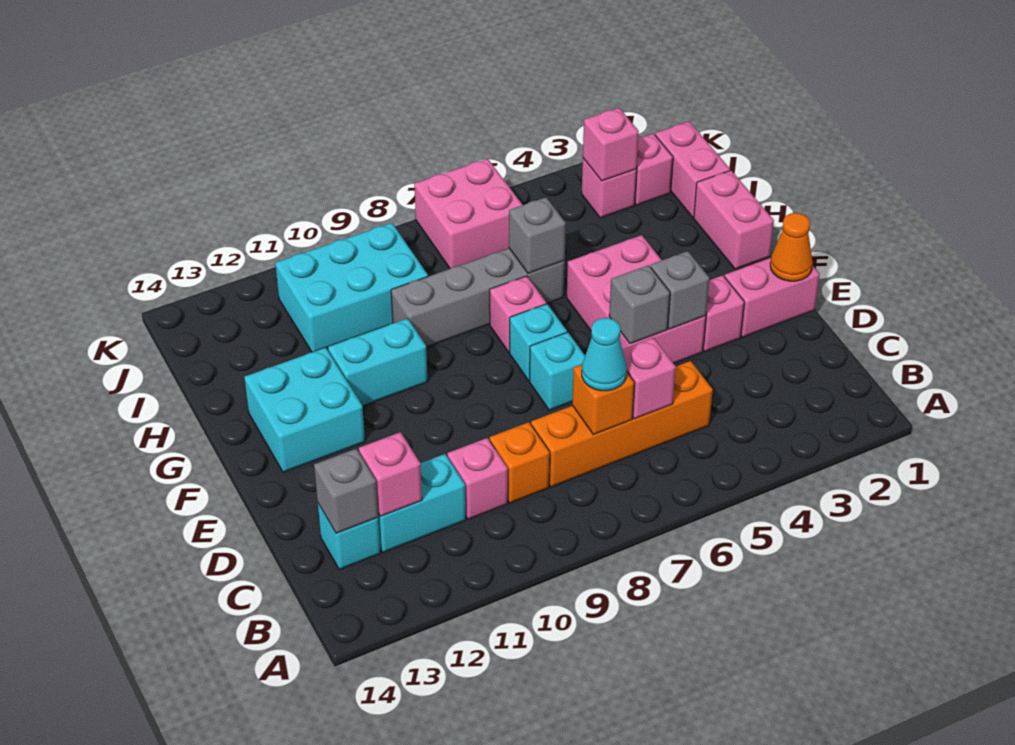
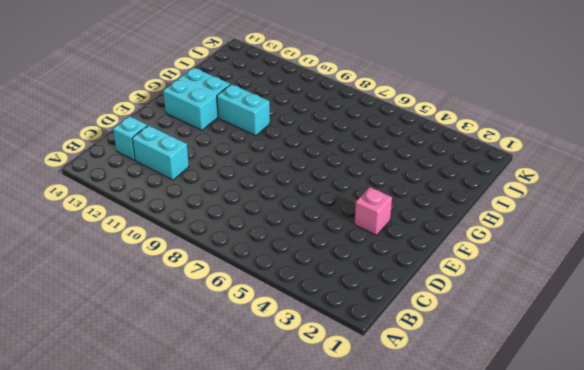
none -> orange 1x4 brick [531,361,713,487]
none -> orange 1x1 brick [490,422,550,503]
none -> pink 1x1 brick [447,438,508,519]
none -> pink 1x2 brick [725,258,820,337]

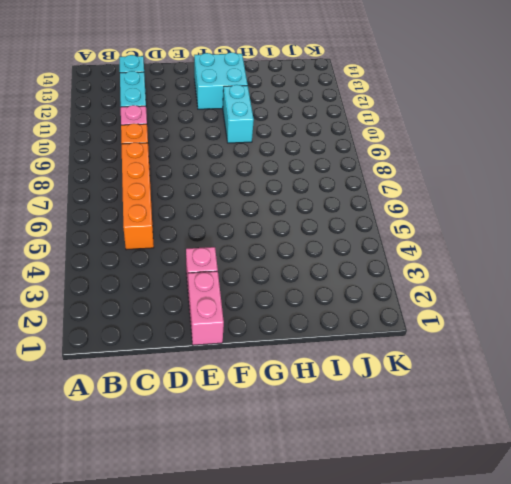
none -> pink 2x3 brick [567,235,706,363]
none -> cyan 1x1 brick [530,332,585,410]
none -> cyan 1x1 brick [510,304,567,381]
none -> pink 1x2 brick [694,170,774,269]

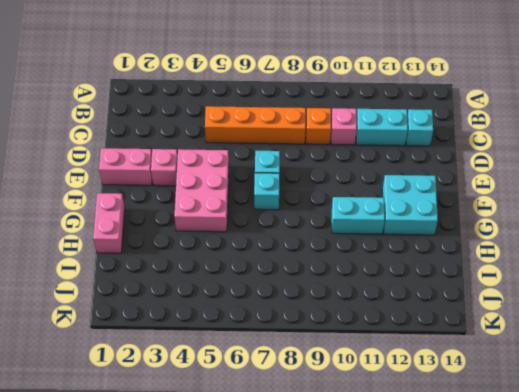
none -> pink 1x1 brick [490,276,546,352]
none -> grey 1x4 brick [391,248,565,347]
none -> pink 1x2 brick [655,122,730,217]
none -> cyan 2x3 brick [275,223,428,352]

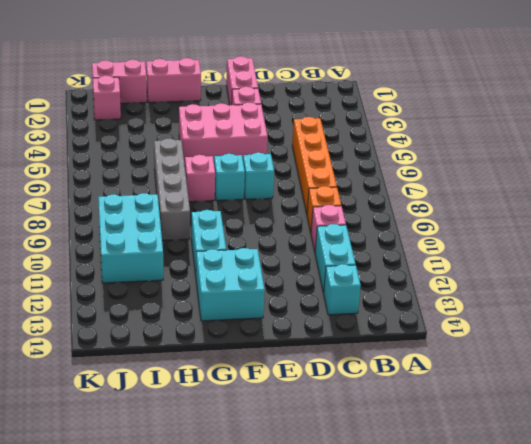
none -> pink 1x1 brick [582,158,637,218]
none -> pink 2x2 brick [414,159,522,268]
none -> pink 1x1 brick [622,338,676,419]
none -> orange 1x1 brick [572,365,635,434]

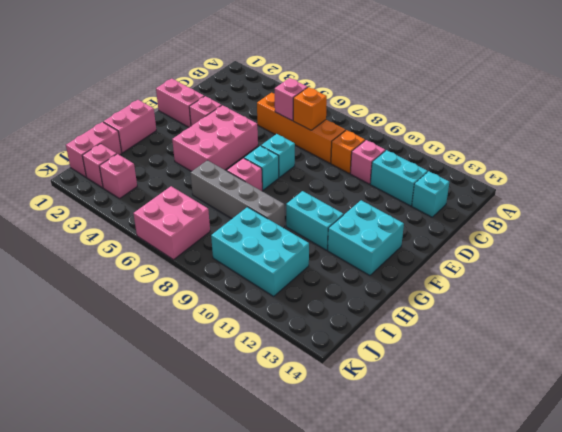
none -> pink 1x1 brick [359,432,422,516]
none -> grey 1x1 brick [314,449,378,533]
none -> orange 1x1 cone [770,213,813,281]
none -> grey 1x1 brick [651,251,709,329]

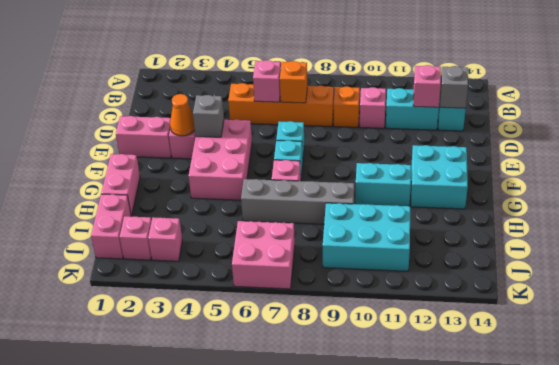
orange 1x1 cone [170,94,195,136] -> orange 1x1 cone moved to [770,213,813,281]
none -> grey 1x1 brick [609,265,670,344]
none -> grey 1x1 brick [509,197,566,273]
none -> pink 1x1 brick [583,108,639,181]
none -> cyan 1x1 cone [582,318,627,391]

